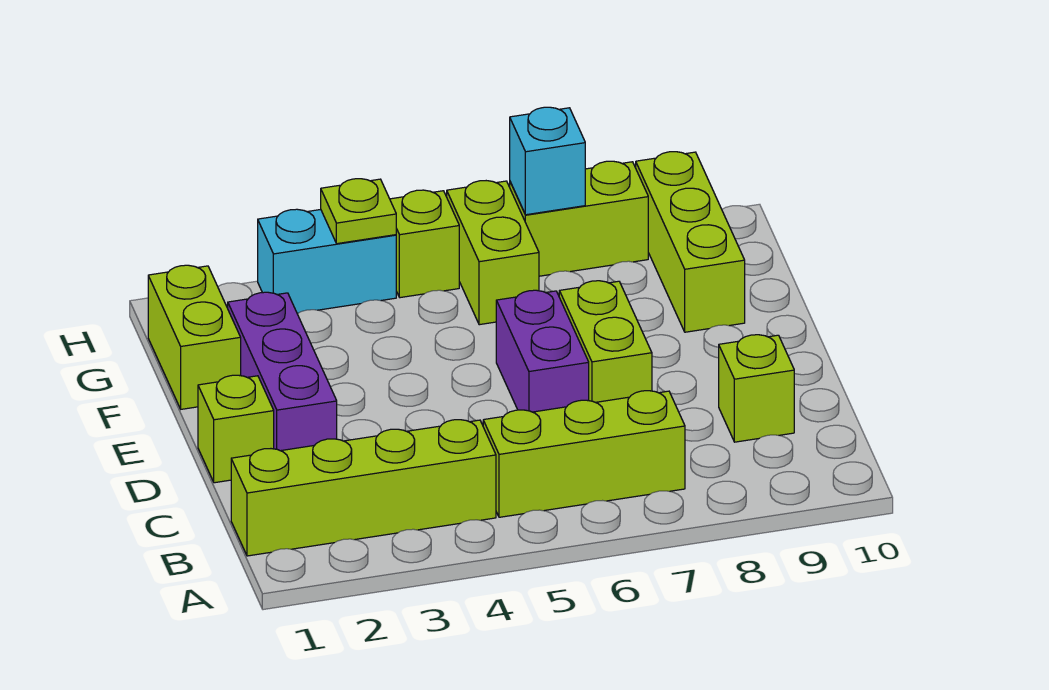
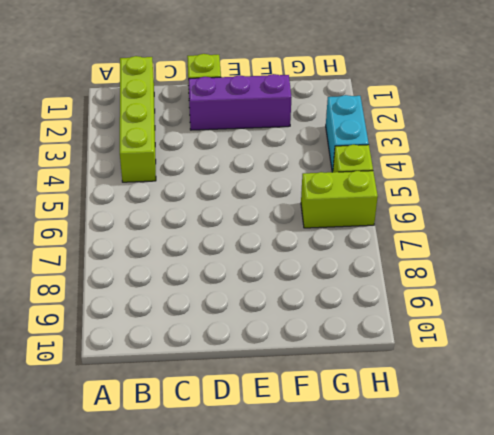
none -> lime 1x3 brick [483,391,685,517]
none -> lime 1x1 brick [719,335,794,442]
none -> purple 1x2 brick [496,290,589,412]

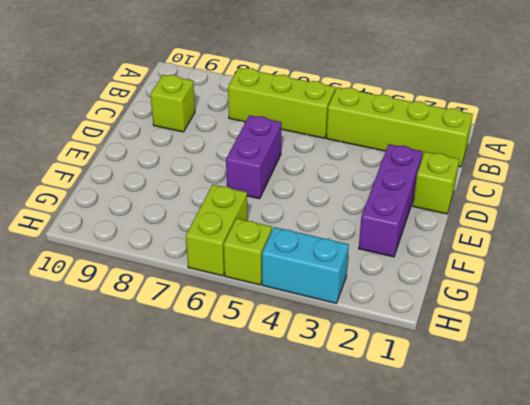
none -> lime 1x2 brick [559,281,652,402]
none -> lime 1x2 brick [148,265,241,409]
none -> lime 1x3 brick [636,152,745,332]

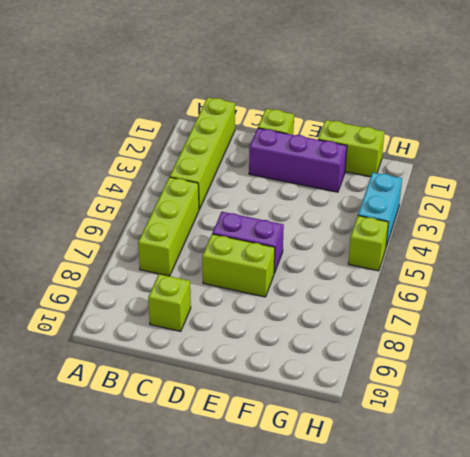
none -> lime 1x3 brick [636,152,745,332]
none -> lime 1x2 brick [447,181,539,325]
none -> lime 1x2 brick [510,161,648,276]

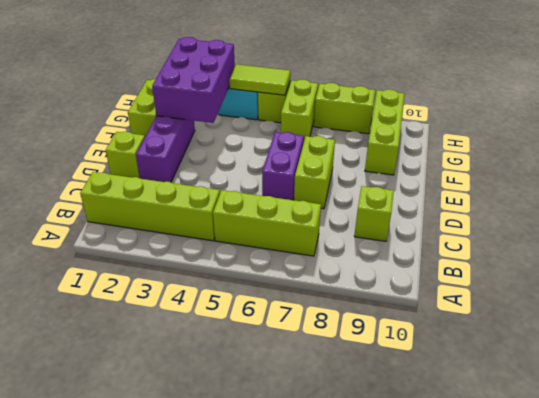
purple 2x3 brick [152,37,235,123] -> none
lime 1x2 tile [229,64,290,95] -> lime 1x1 plate [321,179,396,244]
none -> cyan 1x1 brick [510,107,585,215]

